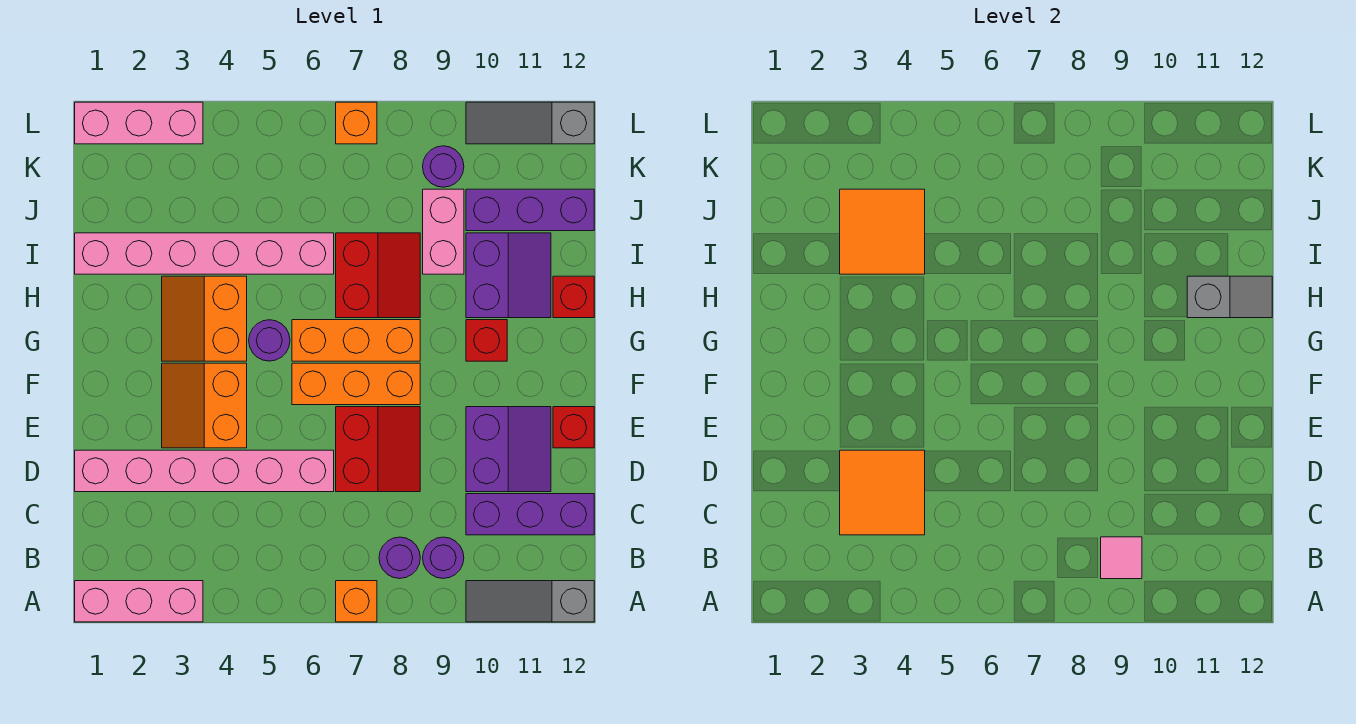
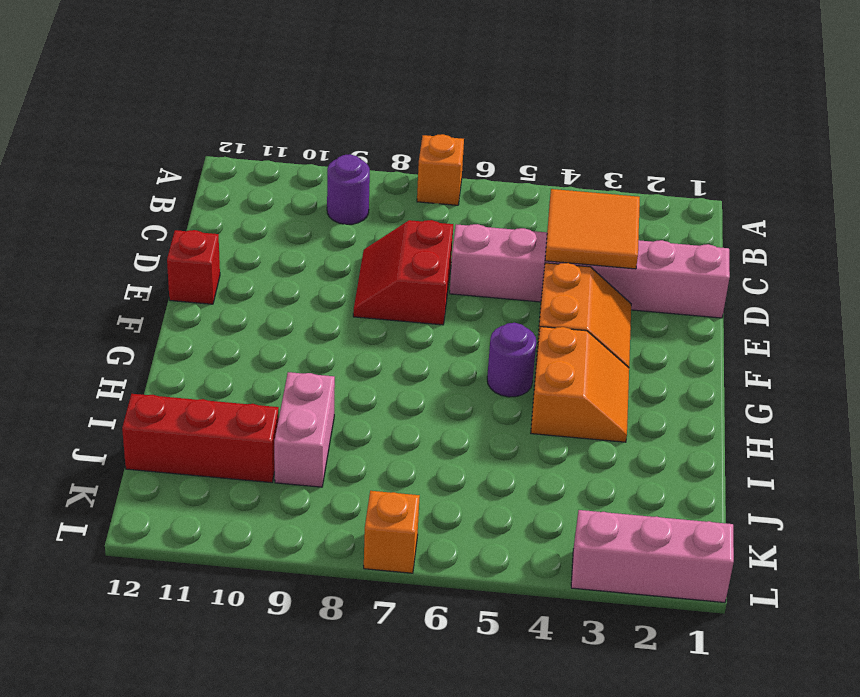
red 1x3 brick [122,394,279,483] -> purple 1x3 brick [466,189,594,231]
none -> pink 1x3 brick [75,581,203,622]
none -> grey 1x3 slope [466,581,594,622]
none -> purple 1x1 round brick [379,537,420,578]
none -> purple 1x3 brick [466,494,594,535]

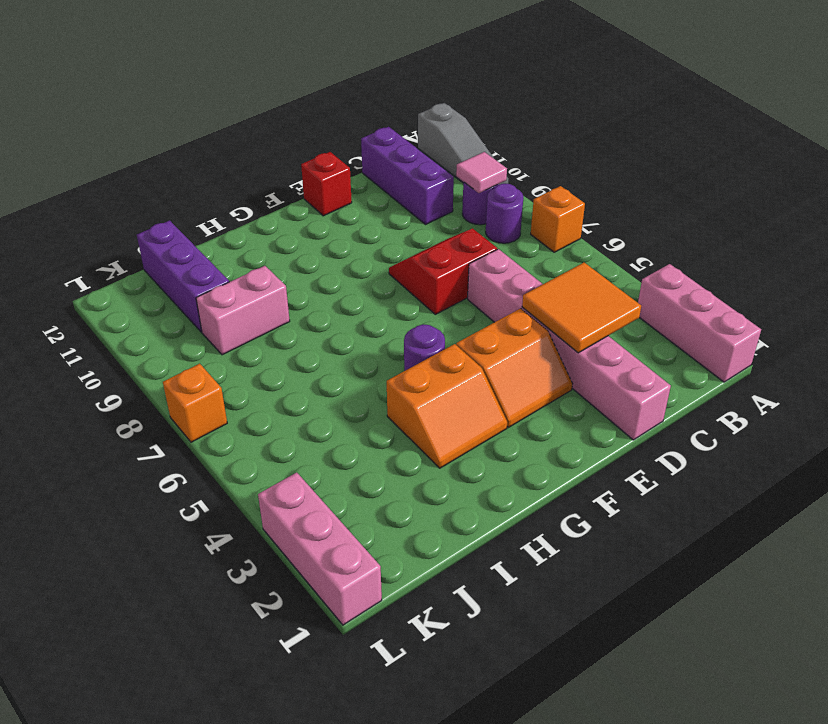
none -> purple 2x2 slope [466,407,551,492]
none -> orange 1x3 brick [292,363,420,405]
none -> orange 1x3 brick [292,320,420,361]
none -> red 1x1 brick [466,320,507,361]

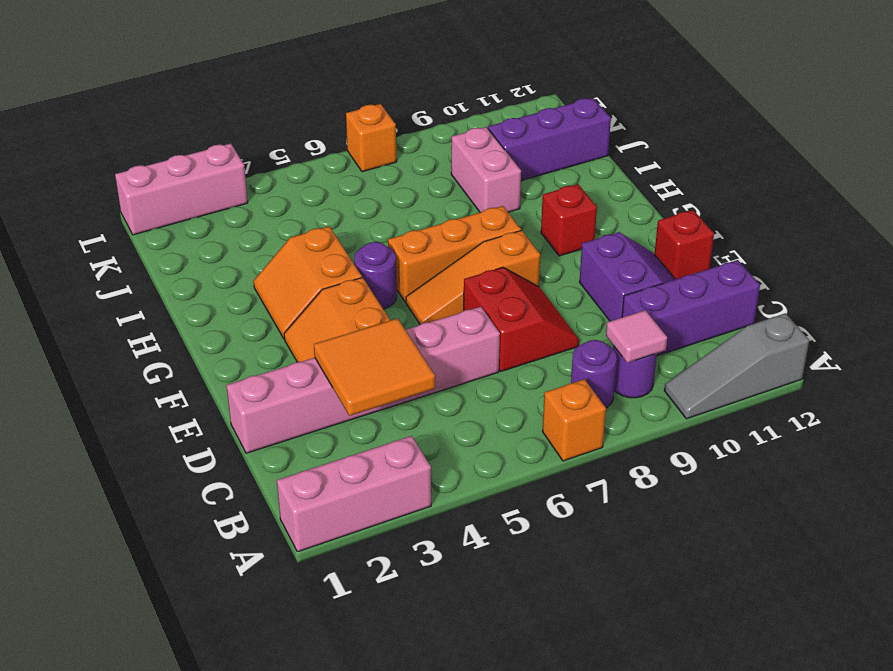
orange 1x3 slope [406,230,540,325] -> orange 1x3 brick [292,363,420,405]
none -> red 2x2 slope [336,233,420,318]
none -> purple 2x2 slope [466,233,551,318]
none -> red 1x1 brick [553,276,594,318]
none -> pink 1x6 brick [75,233,334,274]

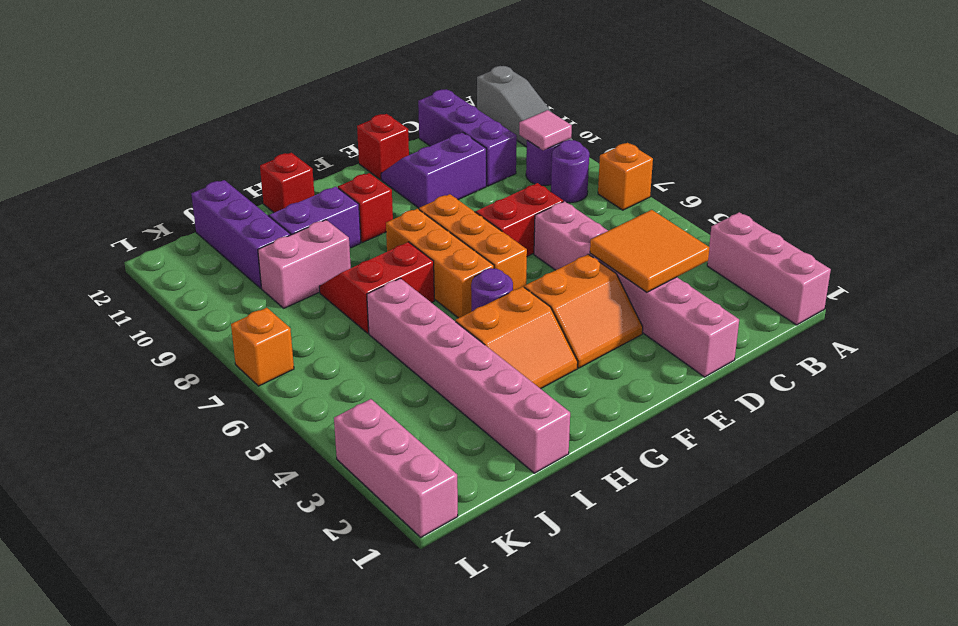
none -> purple 1x1 round brick [423,146,464,187]
none -> grey 1x3 slope [466,102,594,144]
none -> grey 1x2 slope [1187,276,1272,318]
none -> orange 2x2 tile [840,189,925,274]

